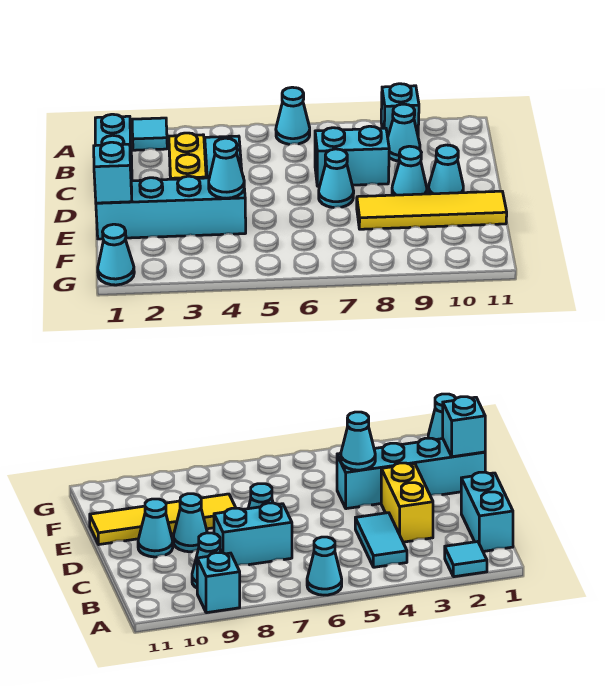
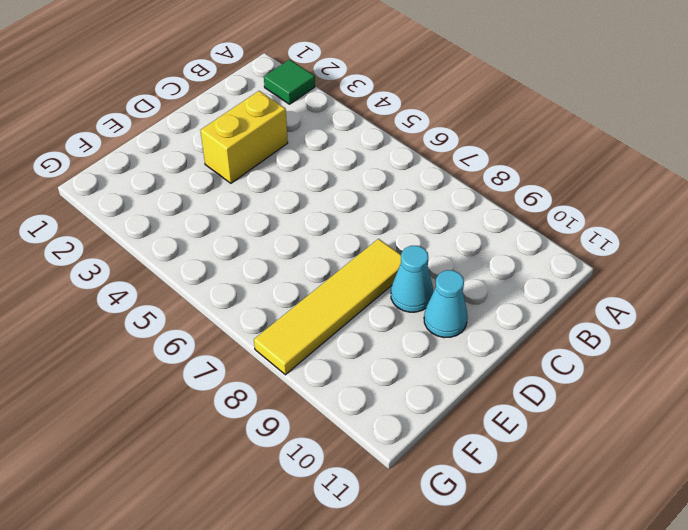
green 1x1 tile [264,60,315,104] -> cyan 1x1 tile [132,118,167,150]
yellow 1x4 tile [254,239,401,375] -> yellow 1x4 tile turned to [357,191,507,229]
none -> cyan 1x1 cone [276,87,310,144]
none -> cyan 1x1 brick [381,84,419,137]
none -> cyan 1x2 brick [95,114,132,180]

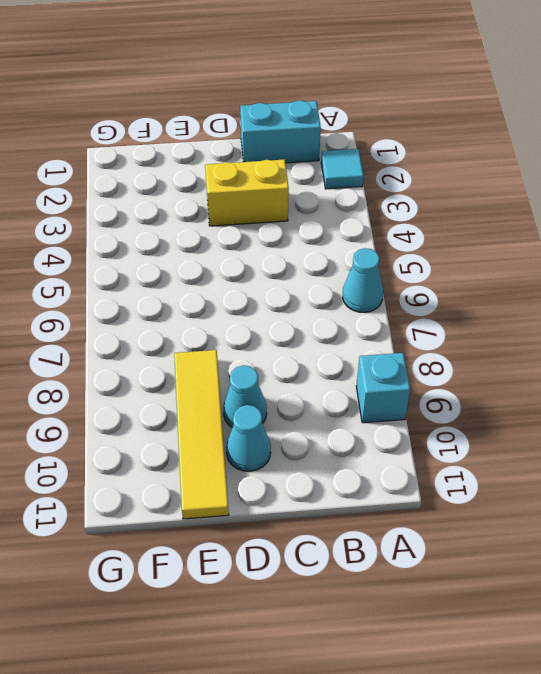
none -> cyan 1x2 tile [205,136,242,178]
none -> cyan 1x1 cone [388,104,420,161]
none -> cyan 1x2 brick [315,126,389,186]

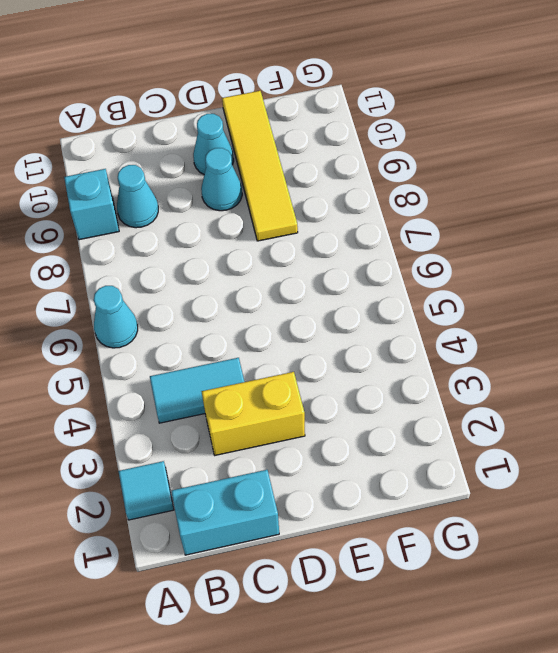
none -> cyan 1x2 brick [315,126,389,186]
none -> cyan 1x1 cone [319,149,354,208]
none -> cyan 1x4 brick [96,176,246,239]

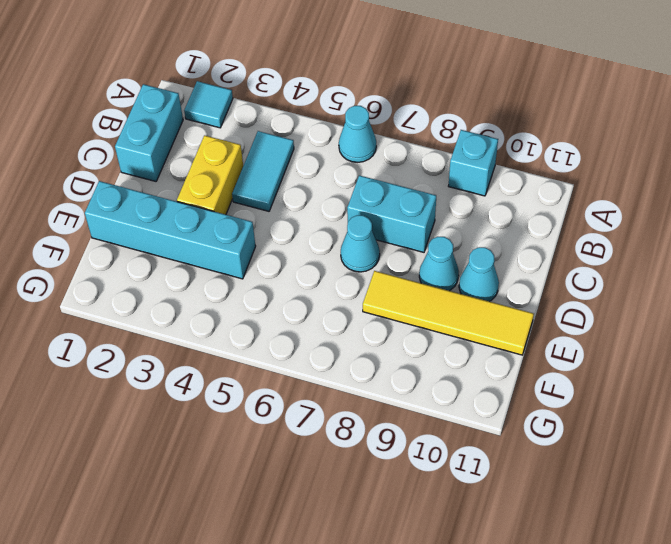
none -> cyan 1x1 cone [388,104,420,161]
none -> cyan 1x1 cone [98,224,134,285]
none -> cyan 1x1 brick [94,142,132,203]

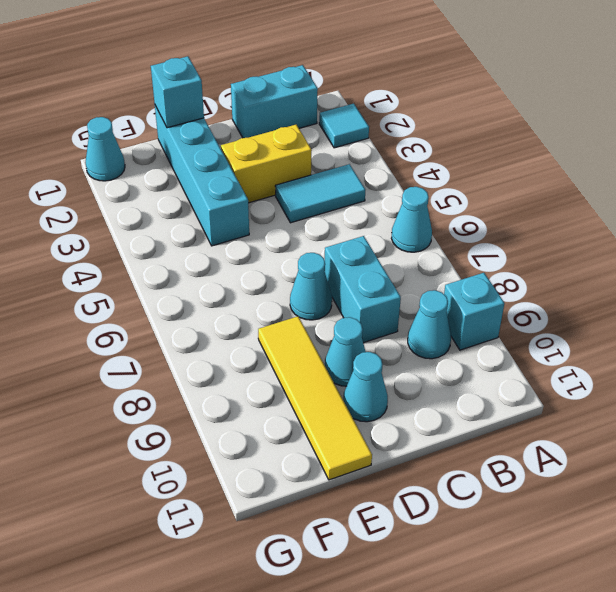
none -> cyan 1x1 cone [209,138,244,198]

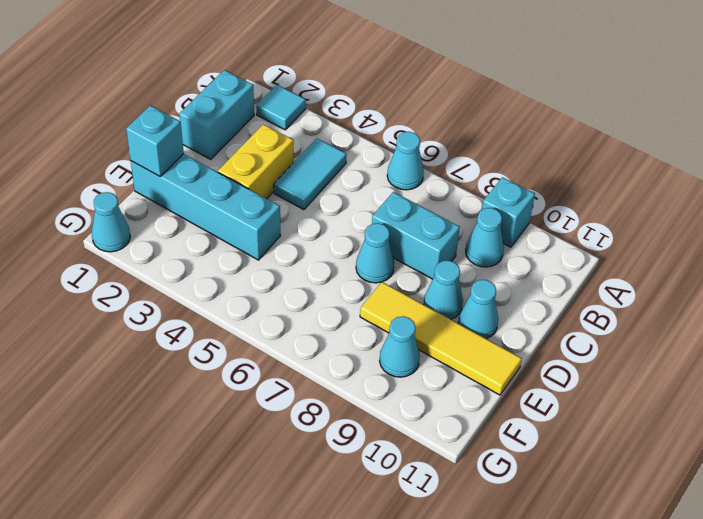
cyan 1x1 cone [380,316,420,377] -> cyan 1x1 cone moved to [209,138,244,198]

